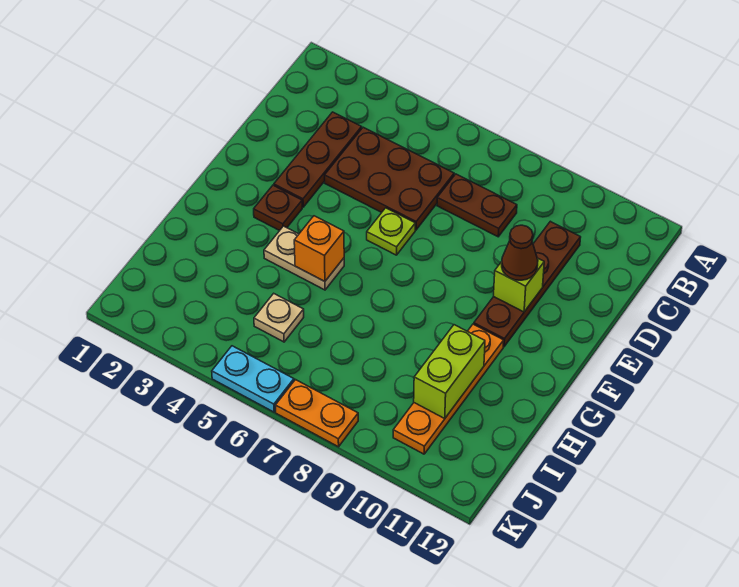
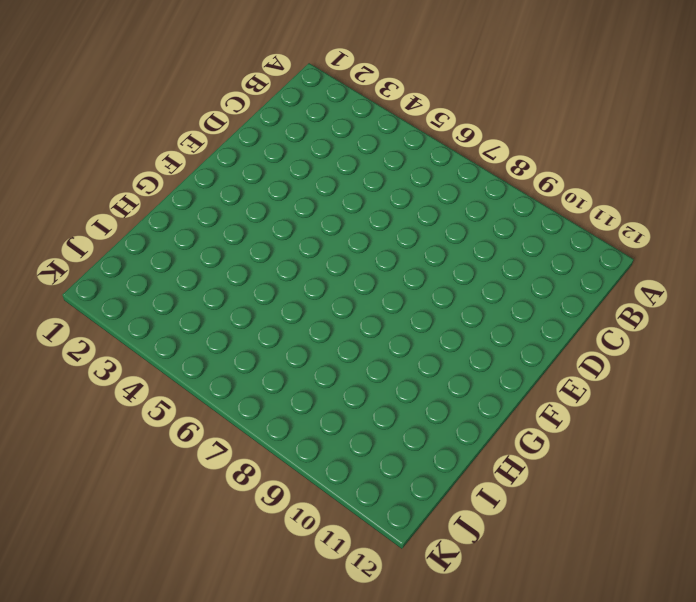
none -> brown 1x3 plate [274,112,362,207]
none -> brown 2x3 plate [325,127,454,230]
none -> brown 1x2 plate [437,174,517,237]

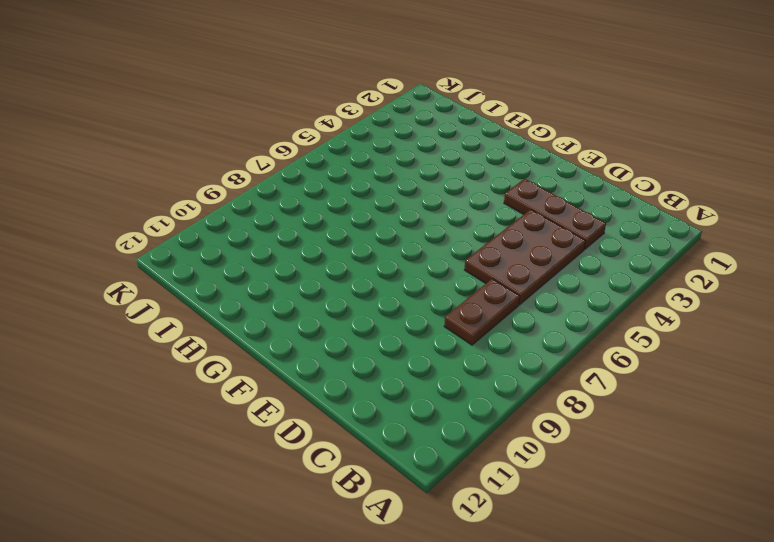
none -> brown 1x4 plate [474,221,581,347]
none -> lime 1x1 plate [367,208,415,255]
none -> brown 1x1 plate [254,185,302,231]

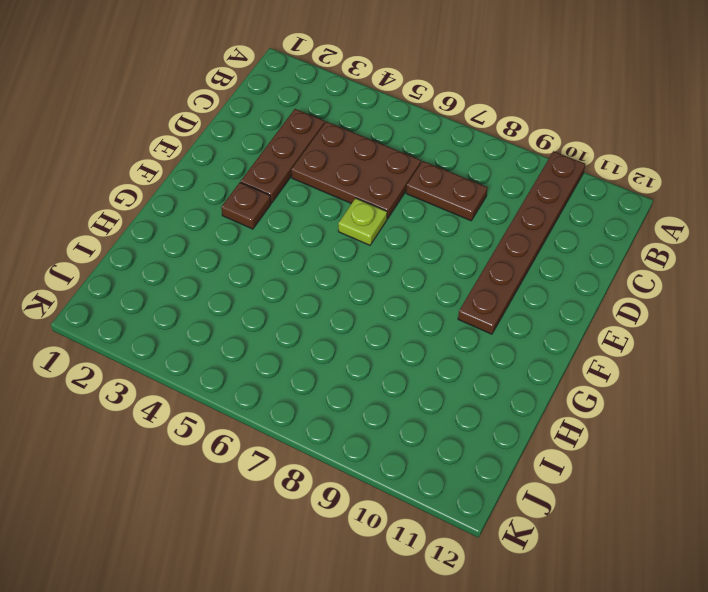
brown 1x6 plate [458,151,585,334] -> brown 1x4 plate [474,221,581,347]
none -> tan 1x2 plate [264,226,344,290]
none -> orange 1x4 plate [393,324,504,454]
none -> tan 1x1 plate [254,294,304,342]

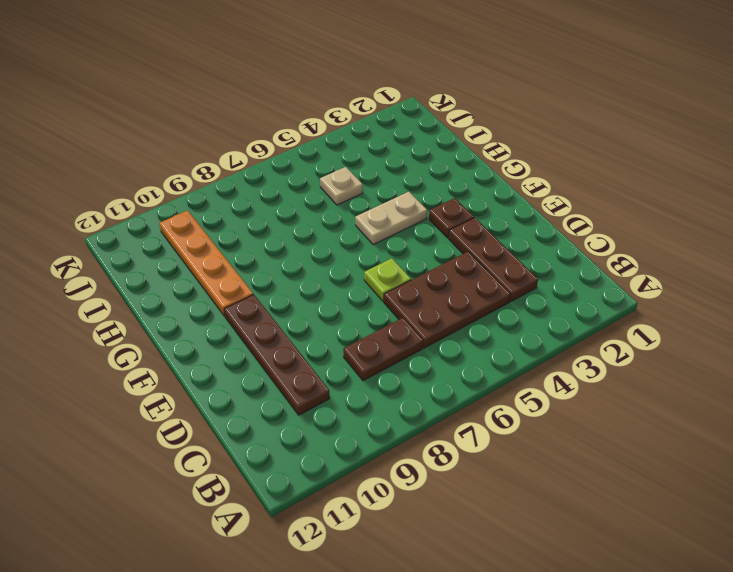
none -> cyan 1x2 plate [212,346,294,412]
none -> orange 1x2 plate [275,380,358,447]
none -> lime 1x1 brick [494,258,544,312]

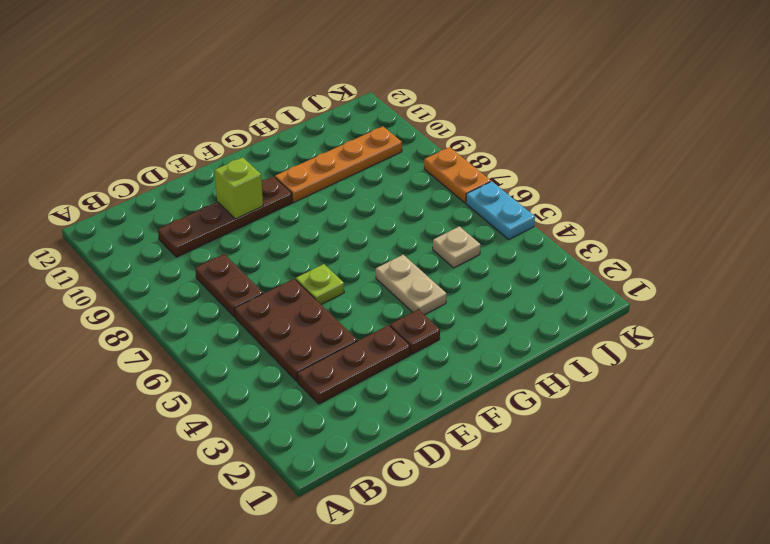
none -> orange 1x1 brick [294,216,344,282]
none -> lime 1x2 brick [414,325,485,418]
none -> brown 1x1 cone [502,225,538,280]

